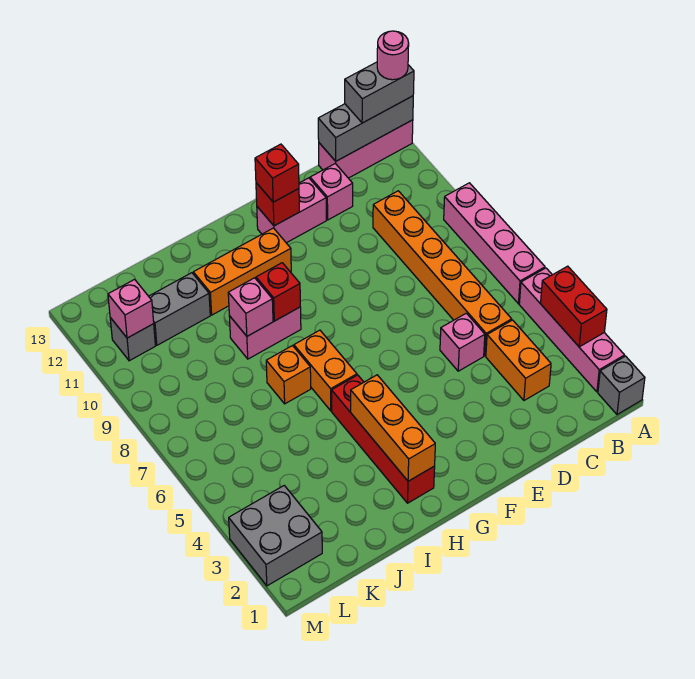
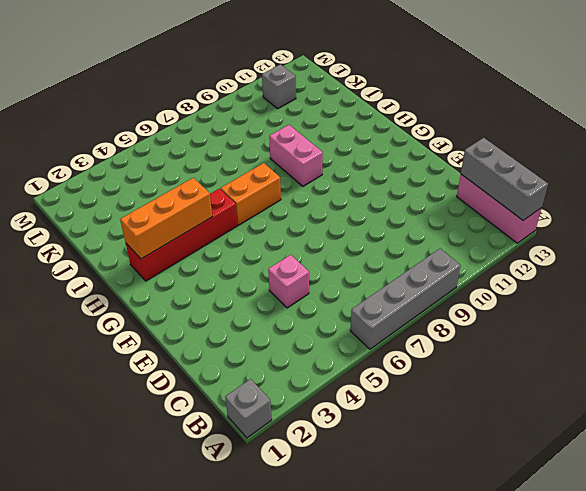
grey 1x4 brick [350,249,460,349] -> pink 1x4 brick [444,183,545,304]
none -> pink 1x4 brick [519,268,625,392]
none -> orange 1x2 brick [486,320,551,400]
none -> orange 1x6 brick [373,191,512,356]

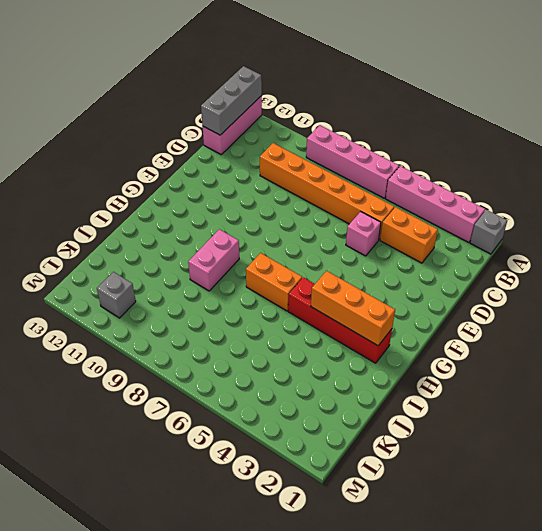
none -> pink 1x1 brick [310,164,353,220]
none -> pink 1x2 brick [257,178,326,243]
none -> orange 1x3 brick [193,228,291,315]

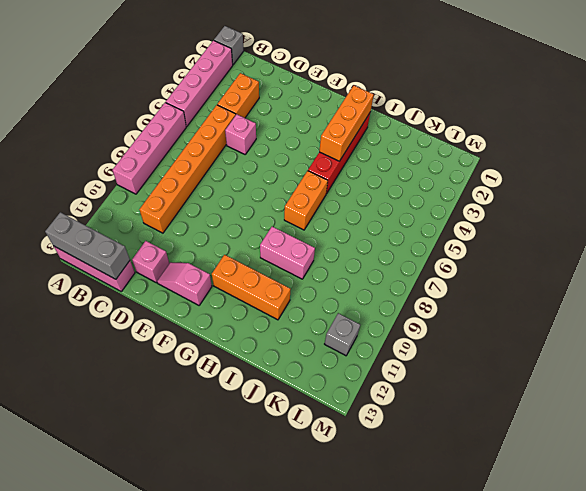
pink 1x2 slope [157,262,212,305] -> pink 1x2 brick [257,178,326,243]
none -> orange 1x1 brick [266,346,311,404]
none -> grey 1x2 brick [149,273,210,345]
none -> grey 2x2 brick [229,486,322,586]

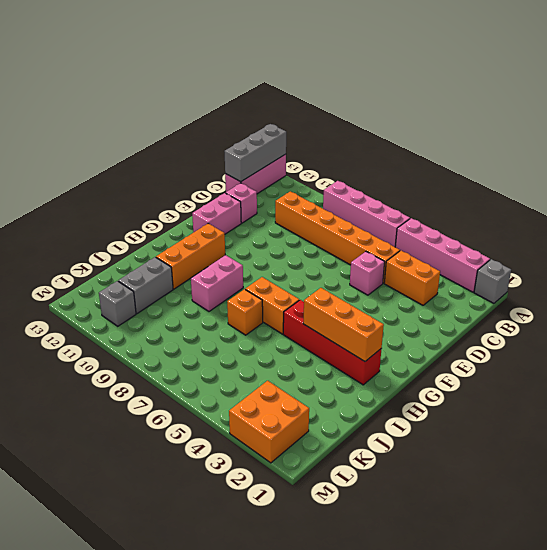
orange 2x2 brick [229,381,309,463] -> grey 2x2 brick [229,486,322,586]
none -> red 1x2 brick [541,266,607,347]
none -> red 1x1 brick [256,183,299,226]
none -> red 1x1 brick [256,263,300,321]

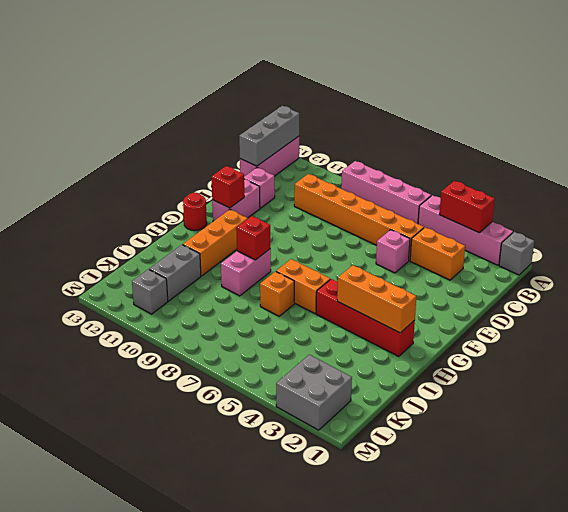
red 1x1 round brick [183,193,207,231] -> none
none -> pink 1x1 brick [228,278,273,336]
none -> pink 1x1 brick [108,279,154,338]
none -> grey 1x2 brick [345,62,414,123]

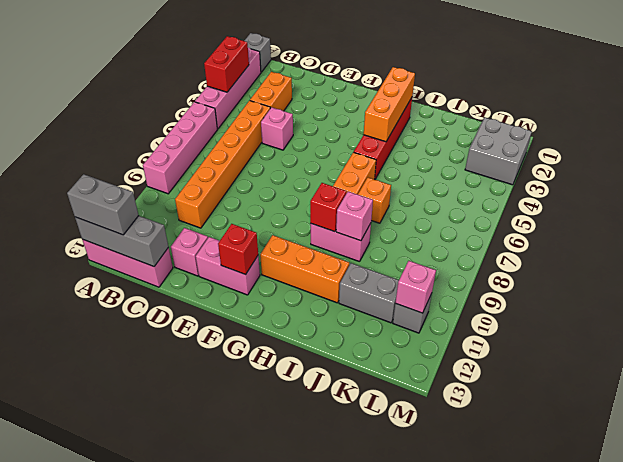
none -> red 1x1 brick [255,144,299,202]
none -> pink 1x1 round brick [377,31,409,80]

